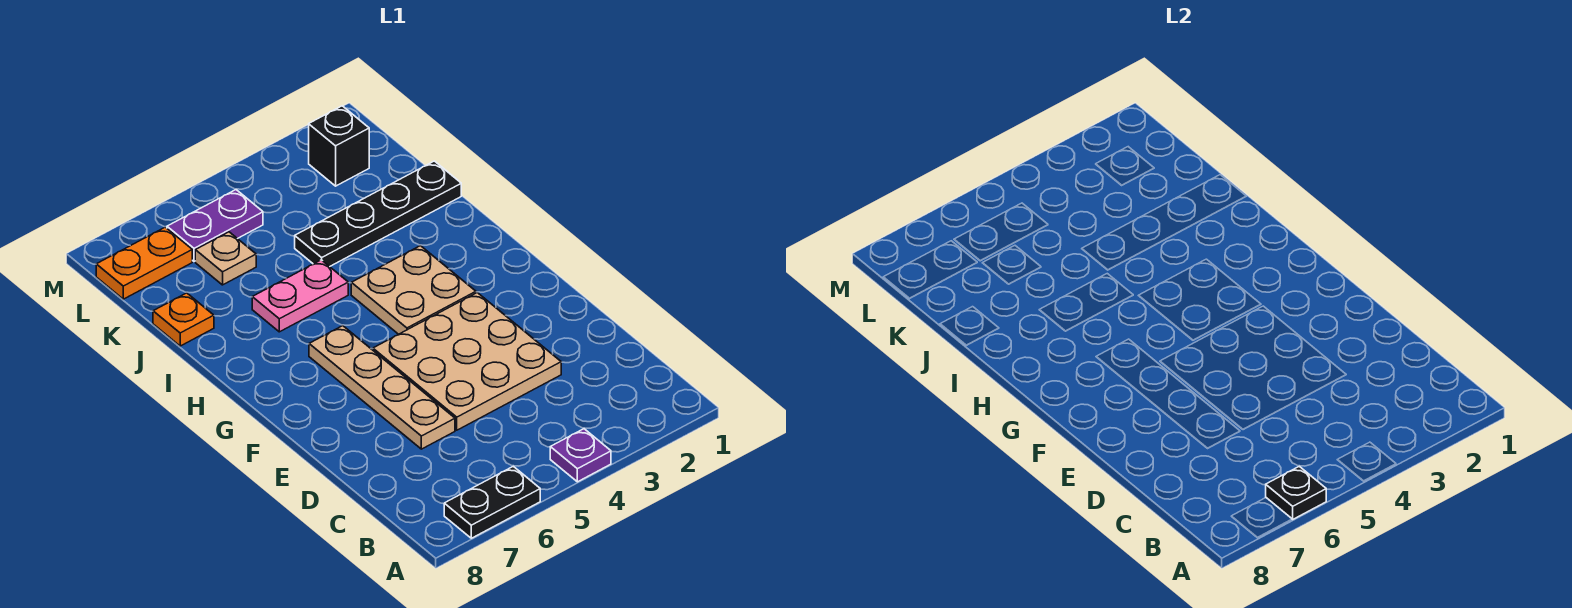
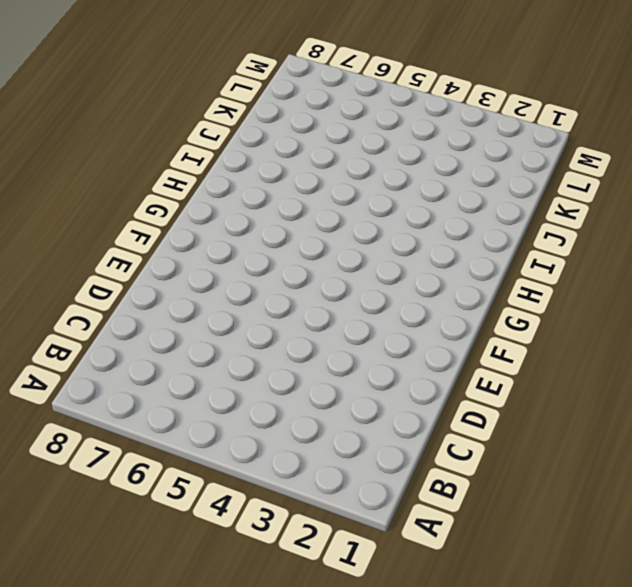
none -> purple 1x1 plate [550,429,611,482]
none -> black 1x2 plate [444,466,540,538]
none -> tan 3x3 plate [373,293,561,430]

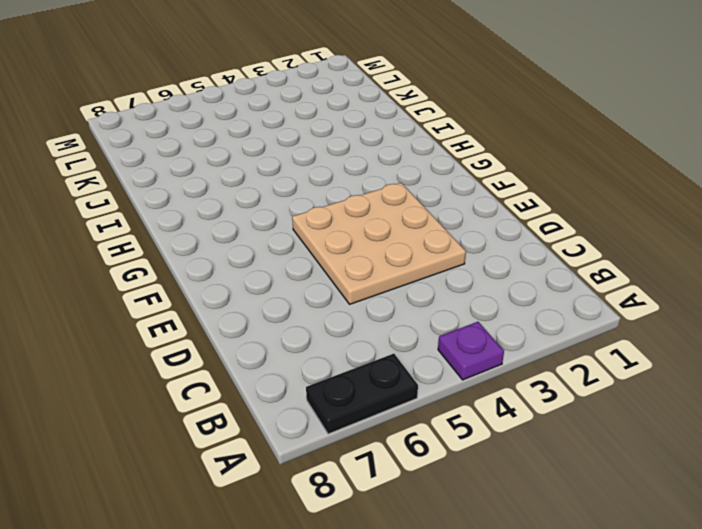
none -> tan 1x4 plate [309,326,455,449]
none -> tan 2x2 plate [351,246,476,334]
none -> pink 1x2 plate [252,260,348,332]

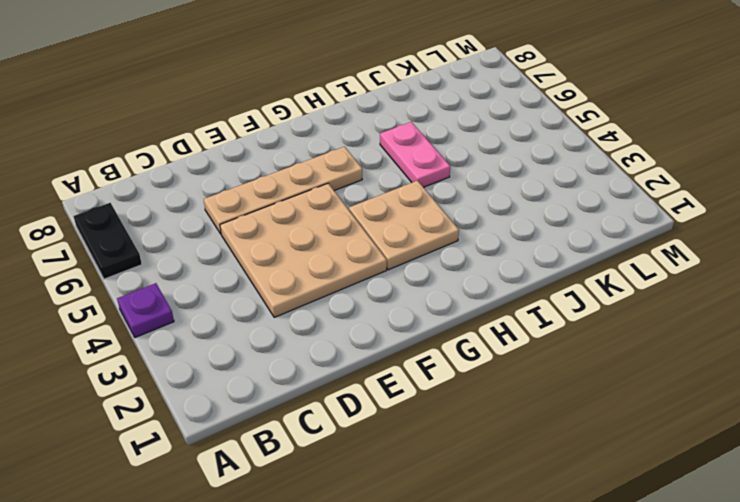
none -> black 1x4 plate [295,161,461,267]
none -> orange 1x1 plate [153,293,214,346]
none -> tan 1x1 plate [195,232,256,285]

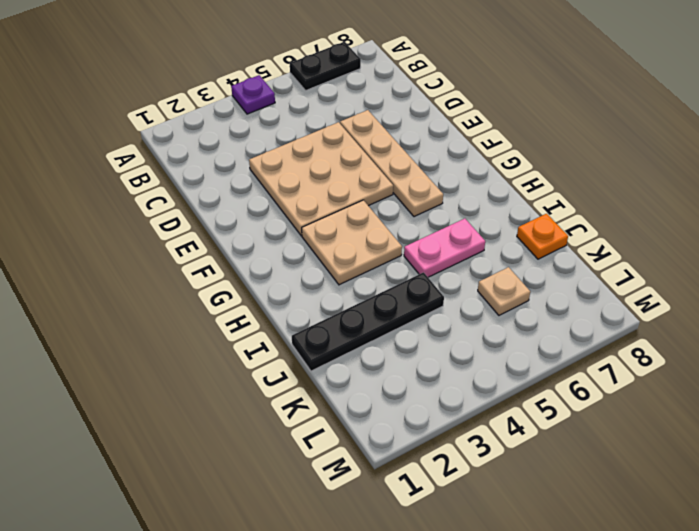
none -> black 1x1 brick [309,106,369,186]
none -> purple 1x2 plate [167,190,263,262]
none -> orange 1x2 plate [96,227,192,299]

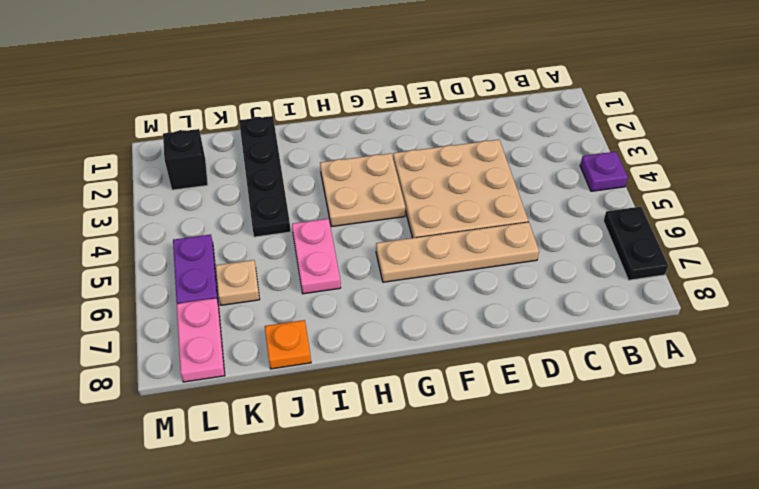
pink 1x2 plate [177,298,225,382] -> orange 1x2 plate [96,227,192,299]
none -> black 1x1 plate [1266,466,1326,519]

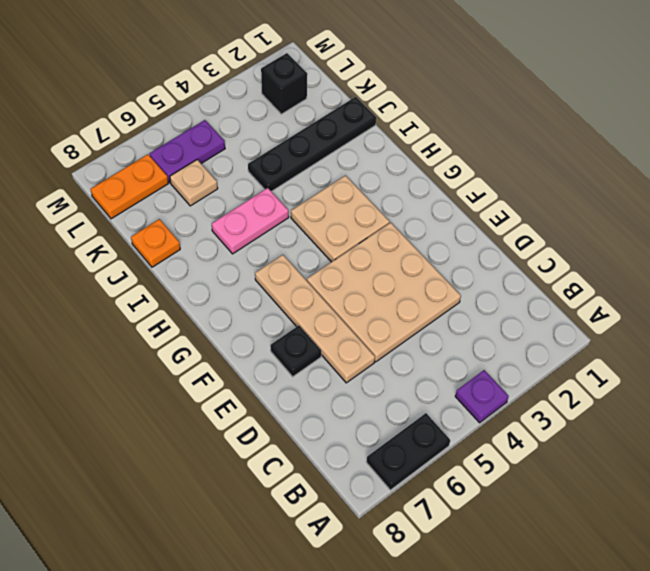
black 1x1 plate [270,326,321,377] -> black 1x1 plate moved to [1266,466,1326,519]

